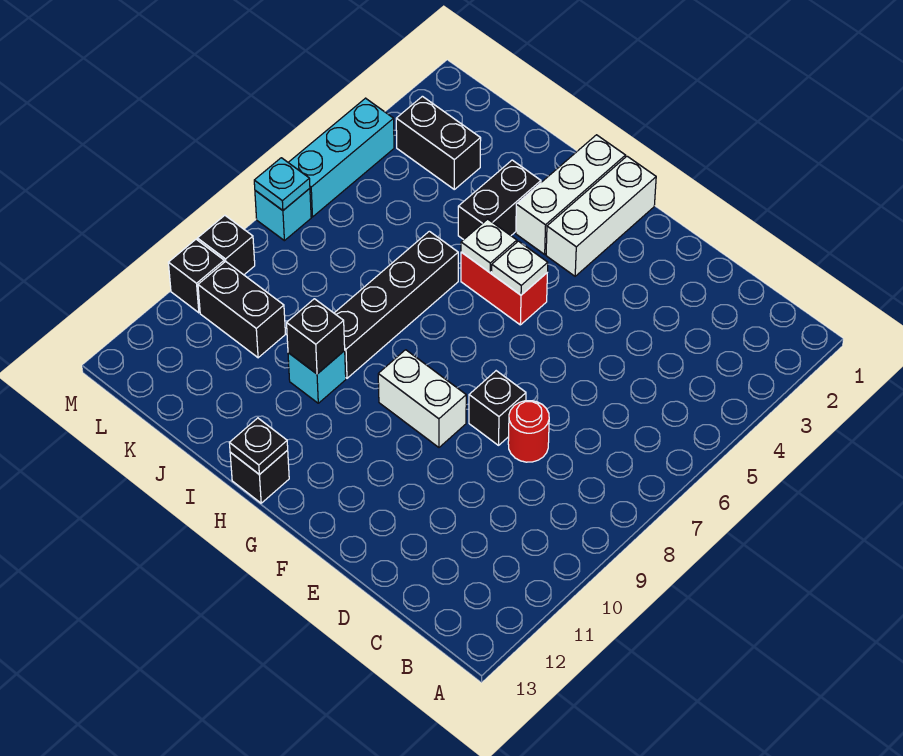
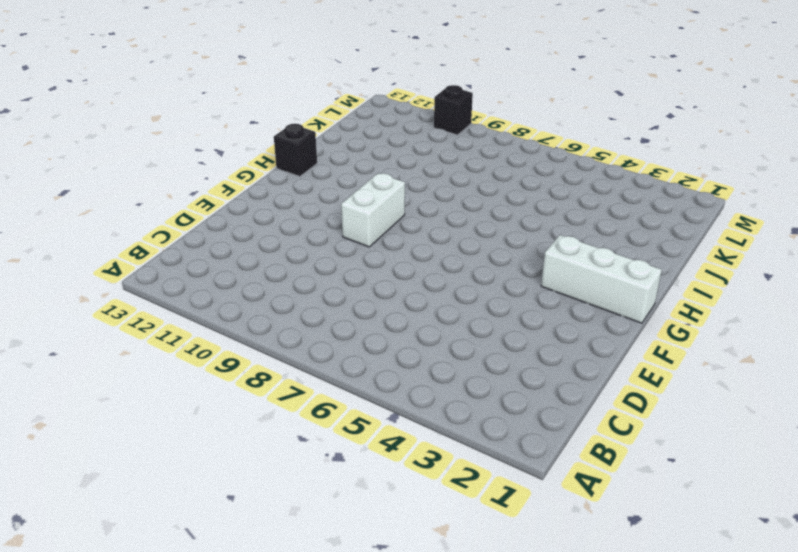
none -> red 1x1 round brick [508,401,549,462]
none -> black 1x1 brick [469,371,526,445]
none -> red 1x2 brick [461,252,547,325]

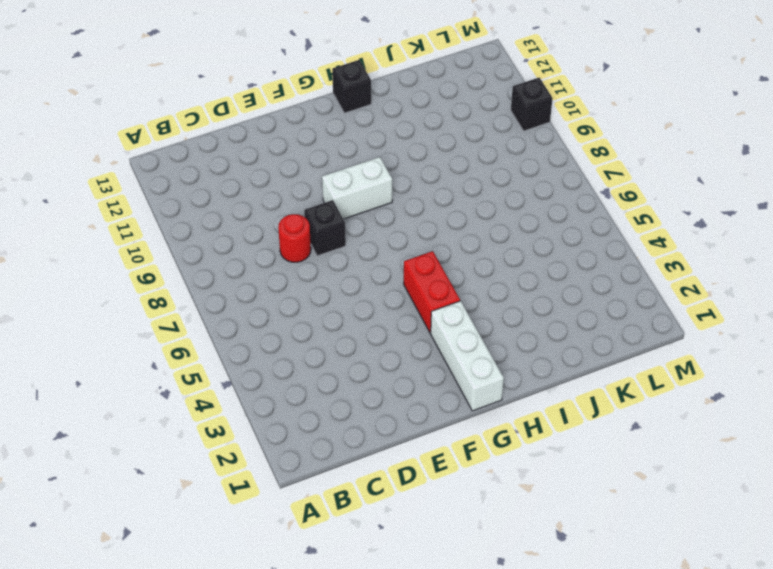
red 1x2 brick [404,251,460,333] -> red 1x2 brick turned to [461,252,547,325]
none -> white 1x3 brick [516,135,625,254]
none -> black 1x2 brick [458,160,541,240]
none -> black 1x4 brick [334,231,458,378]

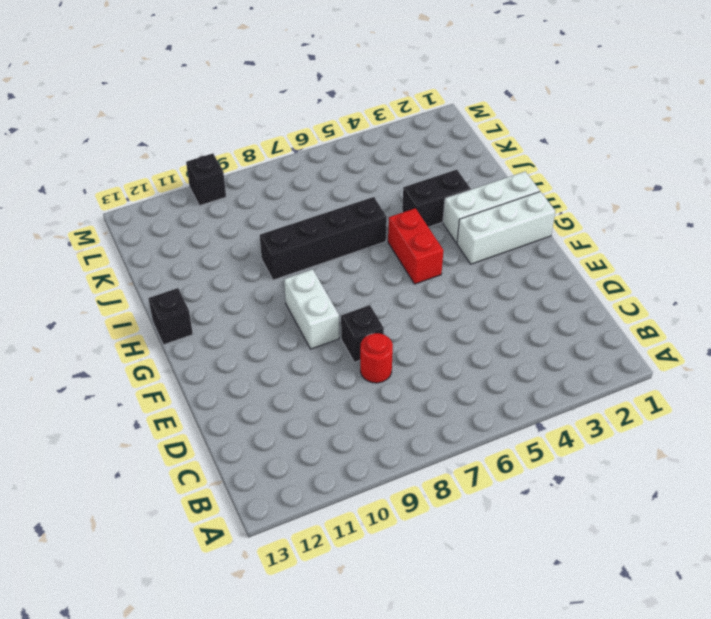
none -> cyan 1x1 brick [288,351,346,403]
none -> black 1x2 brick [396,96,481,189]
none -> black 1x2 brick [198,261,285,358]

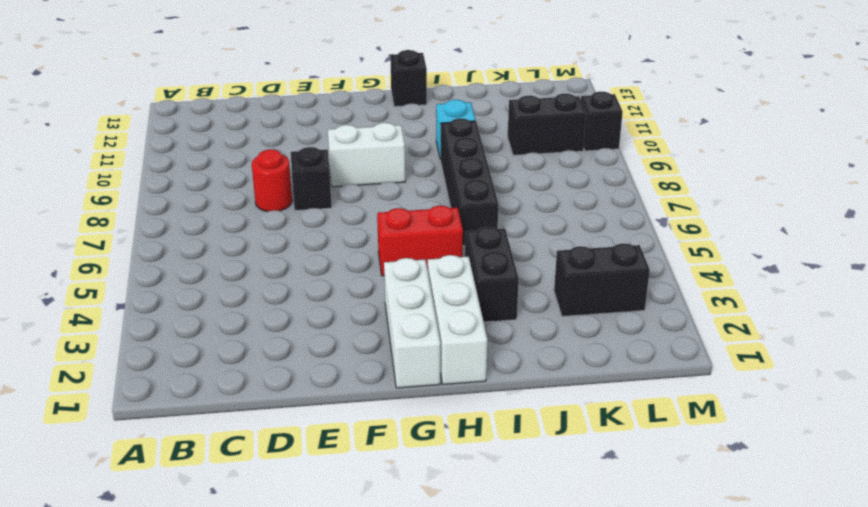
none -> cyan 1x3 brick [288,98,394,217]
none -> cyan 1x1 brick [255,188,311,241]
none -> black 1x1 brick [197,215,255,275]

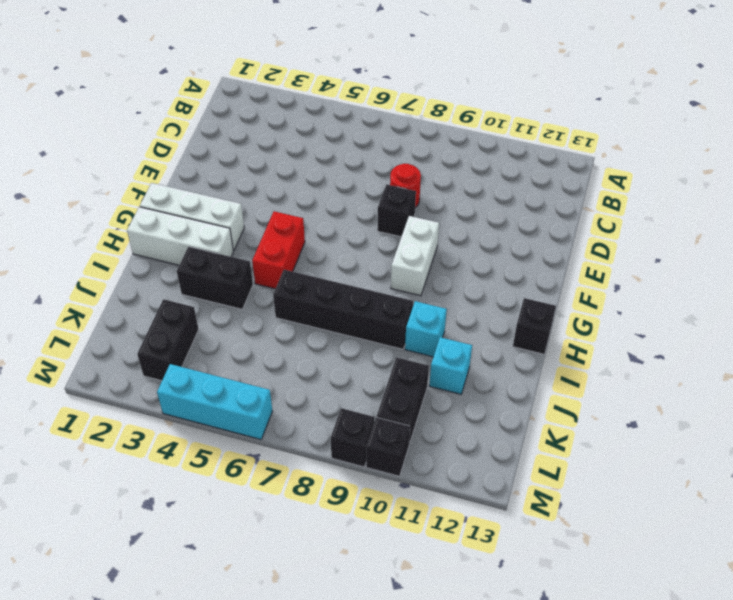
cyan 1x1 brick [429,337,472,394] -> cyan 1x1 brick moved to [255,188,311,241]
none -> white 1x1 plate [492,241,548,295]
none -> white 1x1 plate [461,219,517,273]
none -> black 1x1 plate [230,418,288,475]

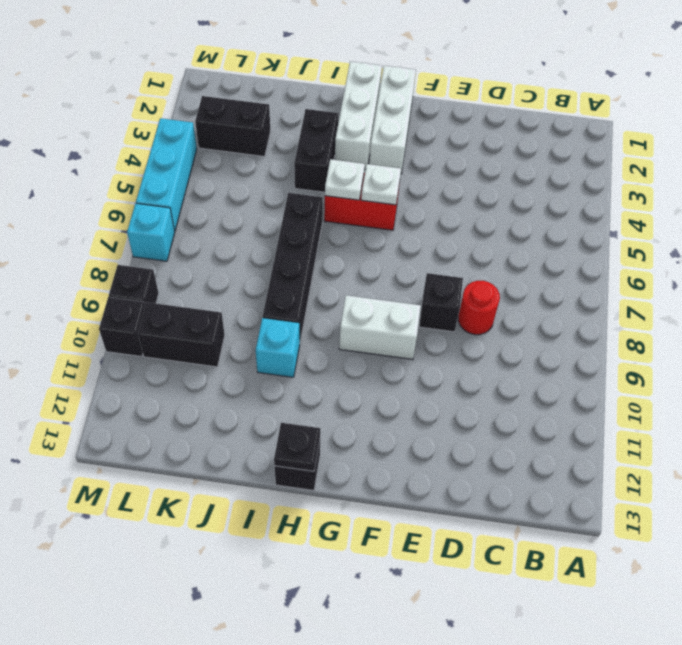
none -> black 1x1 brick [287,299,345,374]
none -> cyan 1x1 plate [254,158,310,210]

